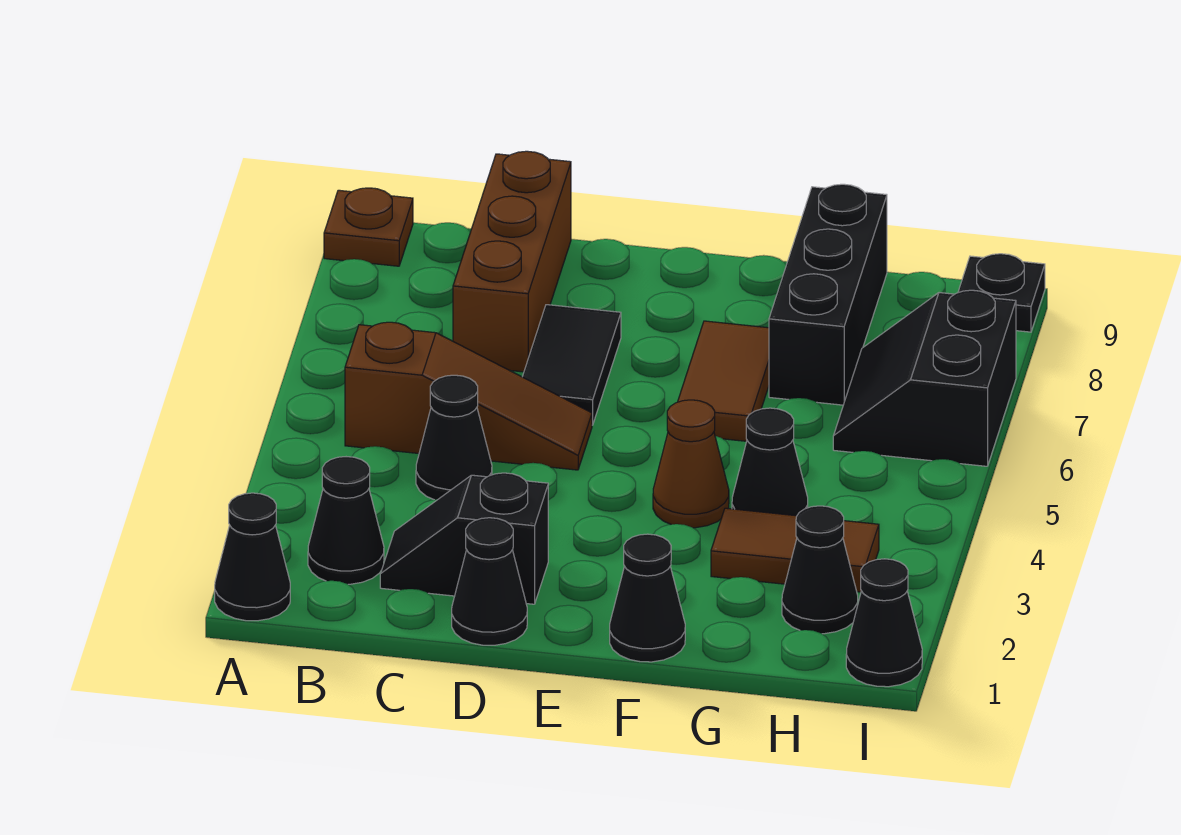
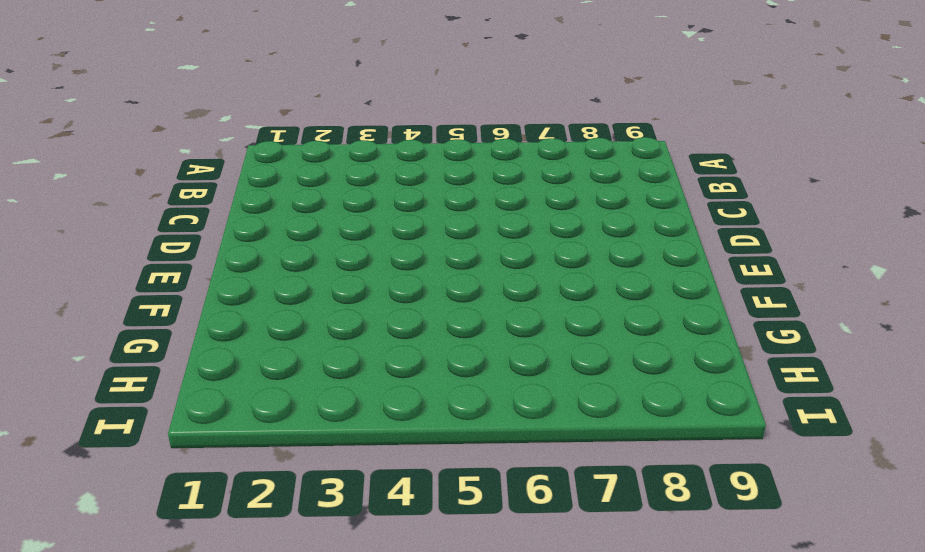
none -> black 1x1 cone [215,493,290,621]
none -> brown 1x1 plate [324,188,413,266]
none -> black 1x1 cone [308,457,384,584]

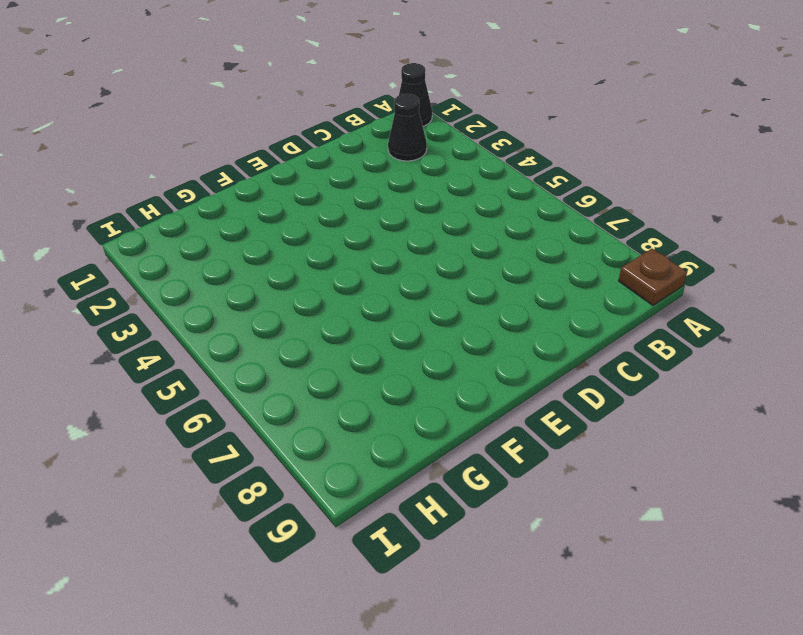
none -> brown 1x3 slope [345,322,592,470]
none -> black 1x2 slope [380,473,548,604]
none -> black 1x1 cone [416,375,492,500]

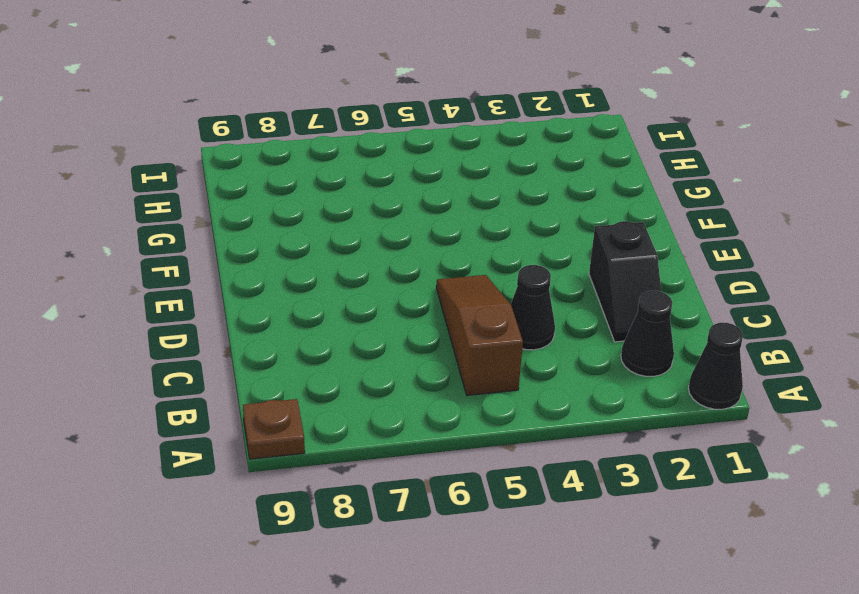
none -> brown 1x3 brick [453,151,571,372]
none -> black 1x1 cone [452,518,527,645]
none -> black 1x2 tile [523,305,621,425]

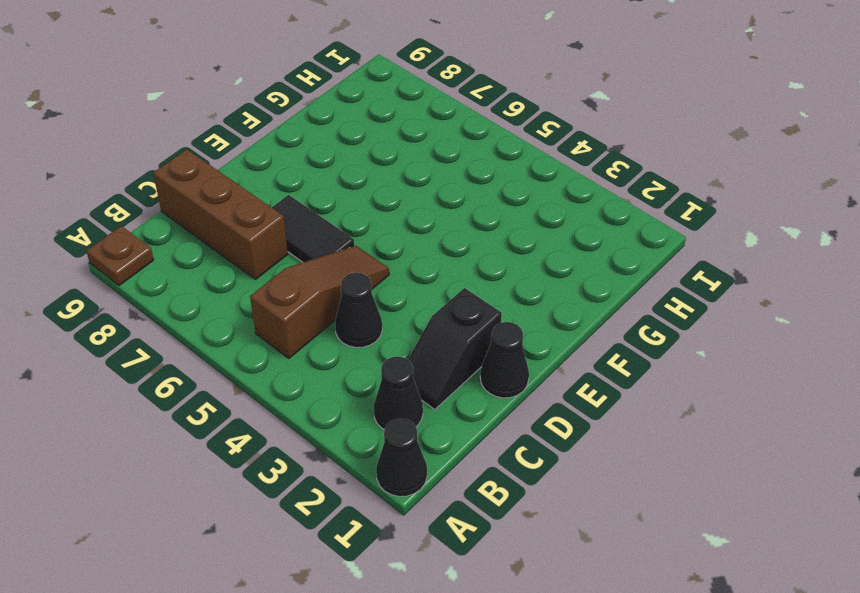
none -> black 1x1 cone [610,534,685,662]
none -> brown 1x1 cone [653,400,729,528]
none -> brown 1x2 tile [678,321,769,441]

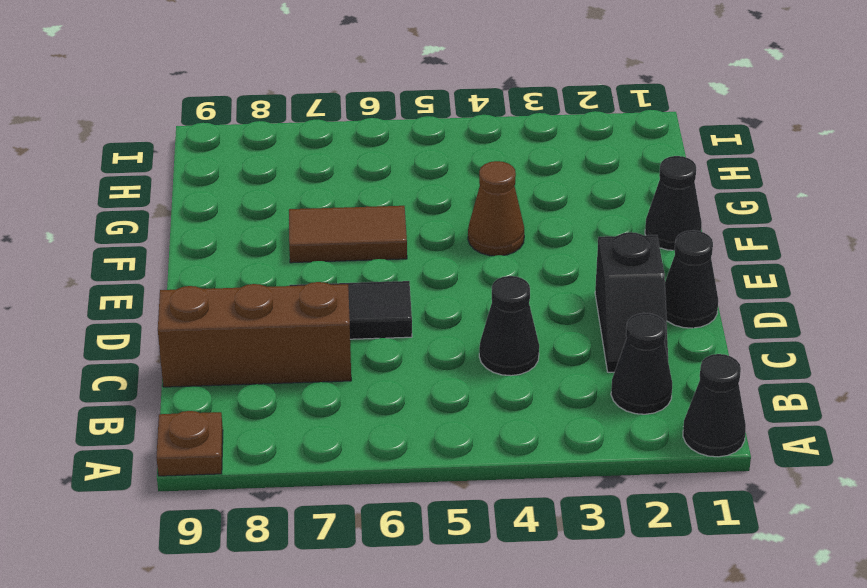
none -> brown 1x3 slope [345,322,592,470]
none -> brown 1x2 tile [711,508,879,592]
none -> black 1x1 cone [732,408,808,516]

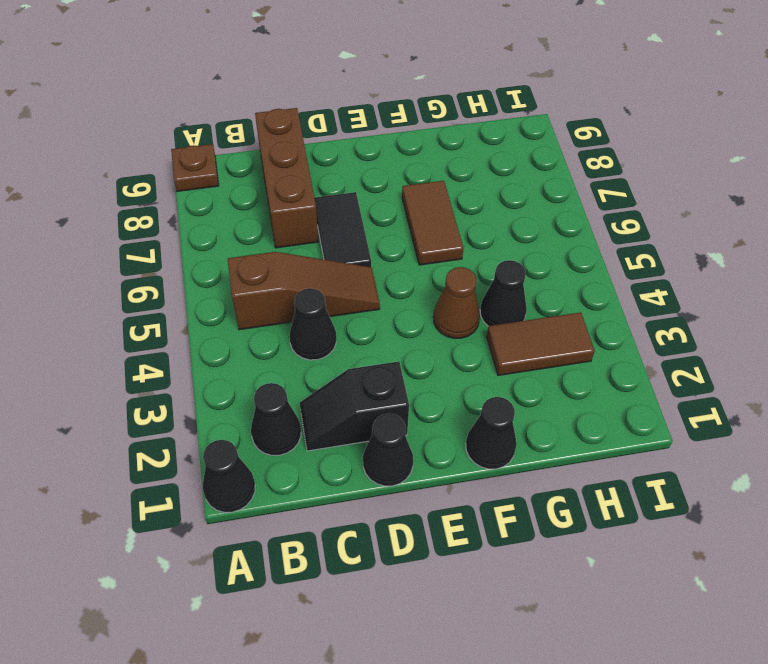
none -> black 1x3 brick [769,184,887,405]
none -> black 1x1 cone [782,506,858,634]
none -> black 2x2 slope [833,290,1016,466]

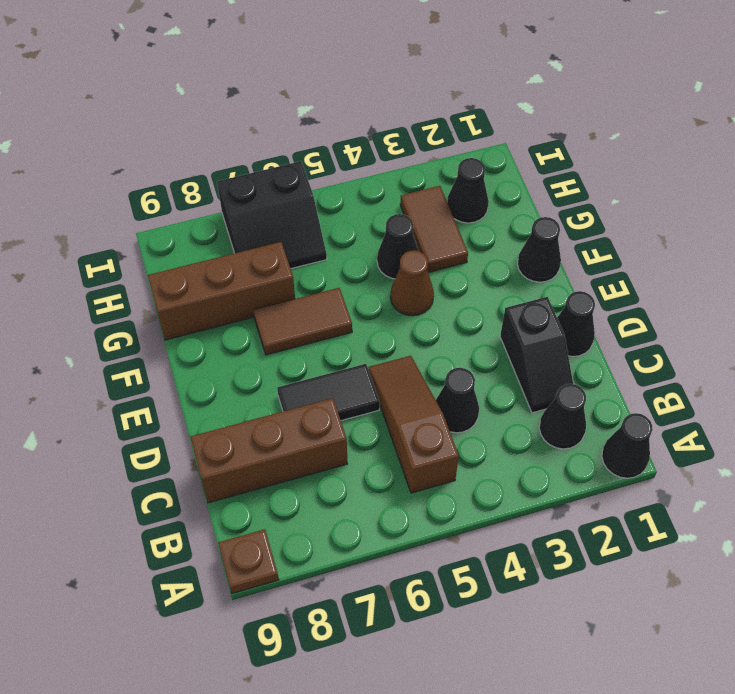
brown 1x3 brick [148,242,295,340] -> black 1x3 brick [769,184,887,405]
none -> black 1x1 cone [846,559,922,687]
none -> black 1x1 plate [958,254,1045,332]

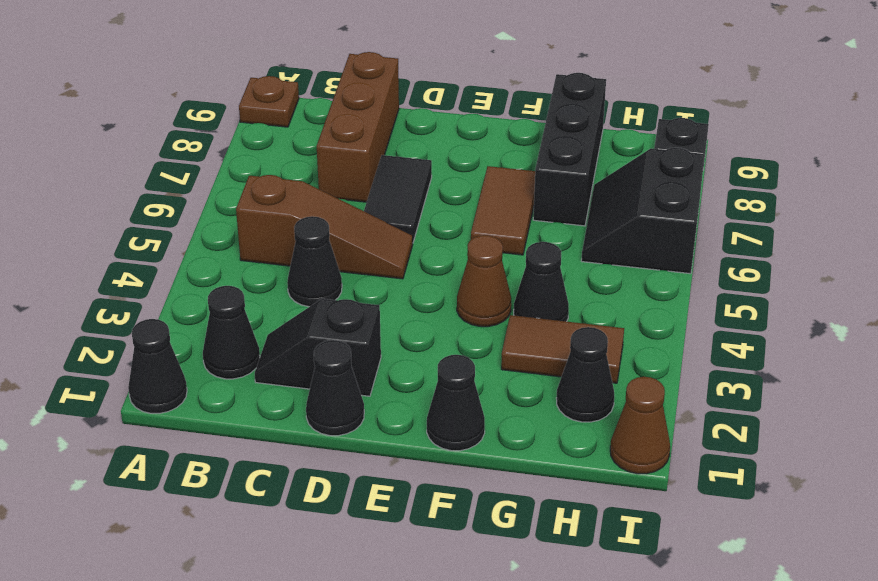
brown 1x1 cone [610,377,670,474] -> black 1x1 cone [846,559,922,687]

